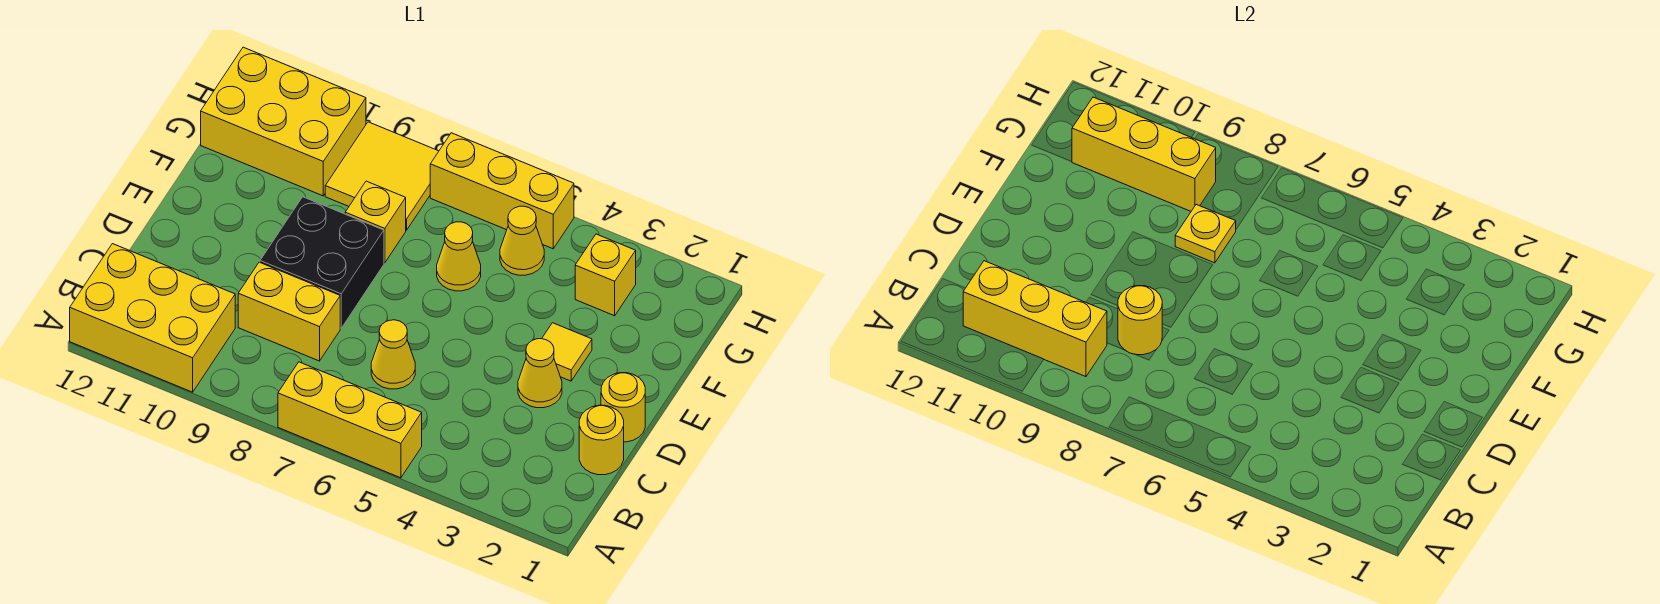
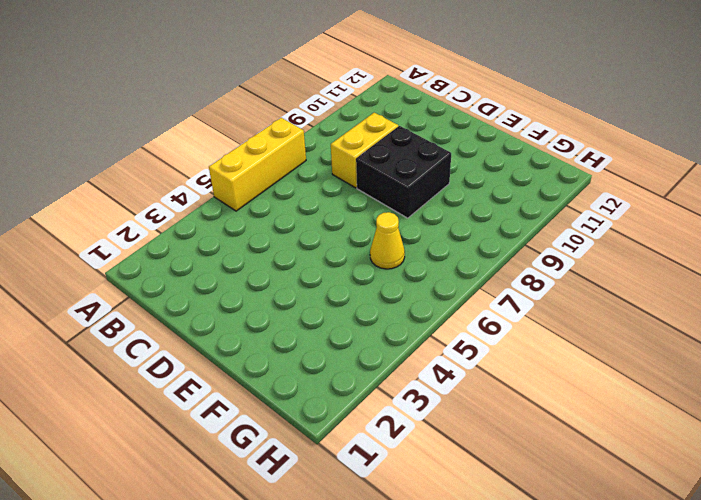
none -> yellow 2x3 brick [70,244,235,392]
none -> yellow 1x1 round brick [579,405,624,475]
none -> yellow 1x1 cone [371,320,415,389]

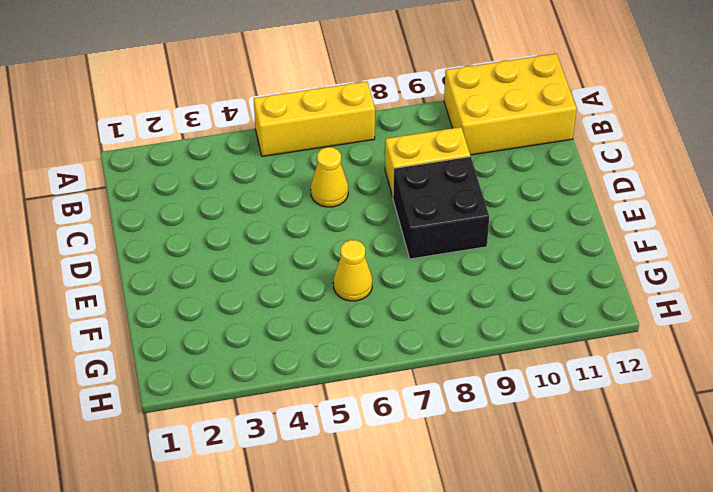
none -> yellow 1x1 round brick [579,405,624,475]
none -> yellow 1x1 round brick [601,373,645,442]
none -> yellow 1x1 cone [518,339,562,408]

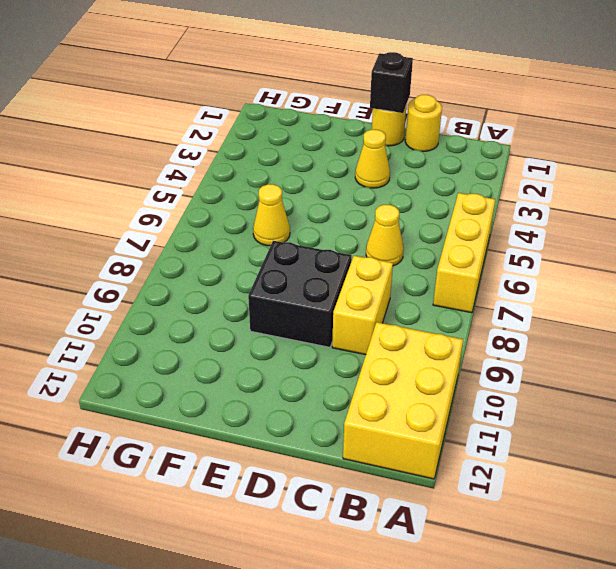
black 1x1 brick [370,52,413,113] -> none
none -> yellow 1x1 tile [542,323,592,381]
none -> yellow 1x1 brick [345,181,406,263]
none -> yellow 1x1 brick [575,234,636,316]

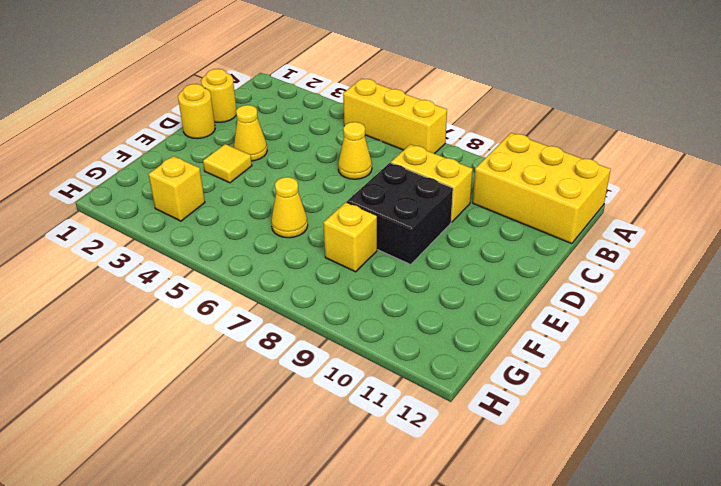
none -> yellow 1x1 cone [500,206,544,275]
none -> yellow 2x2 tile [325,122,439,230]
none -> yellow 2x3 brick [201,47,366,196]

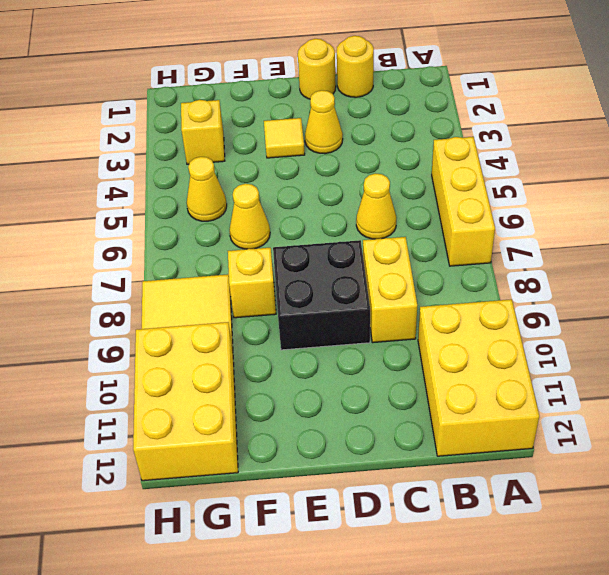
none -> yellow 1x3 brick [430,133,574,249]
none -> yellow 1x3 brick [963,261,1107,377]
none -> yellow 1x1 round brick [1118,286,1162,355]

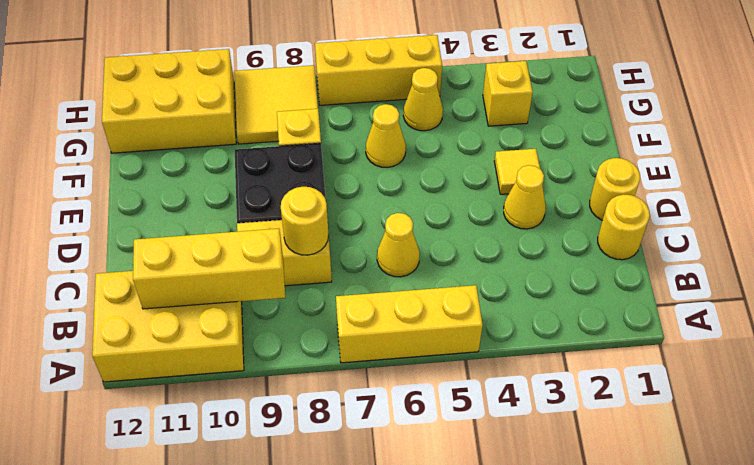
none -> yellow 1x1 plate [1175,205,1236,263]
none -> yellow 1x3 brick [1072,97,1216,211]

